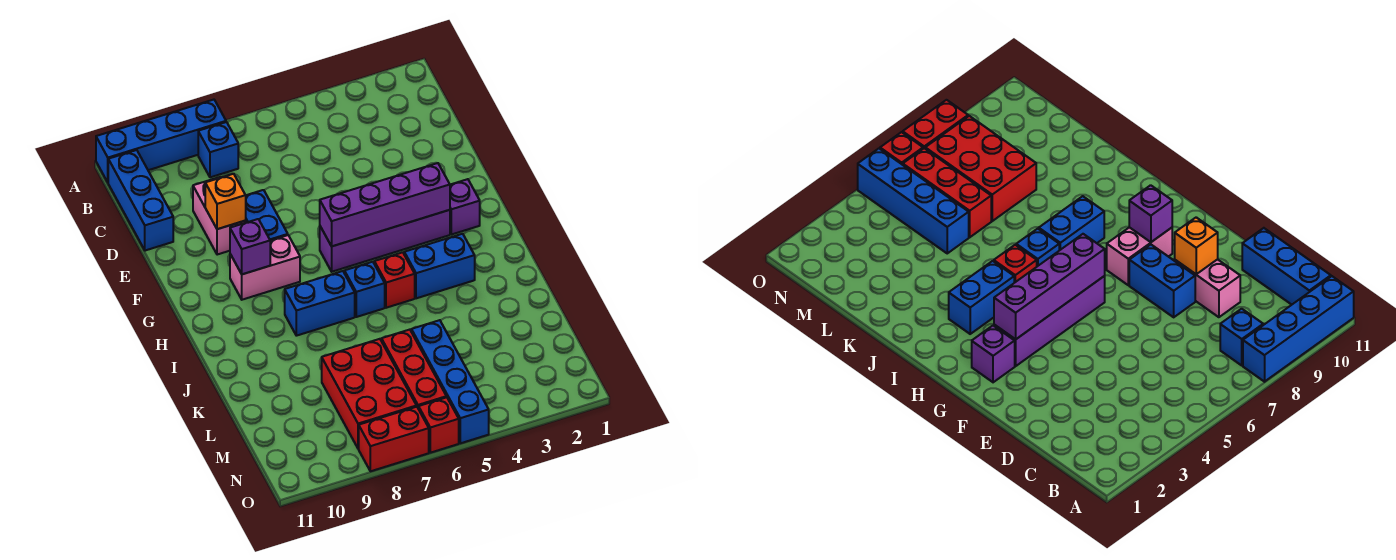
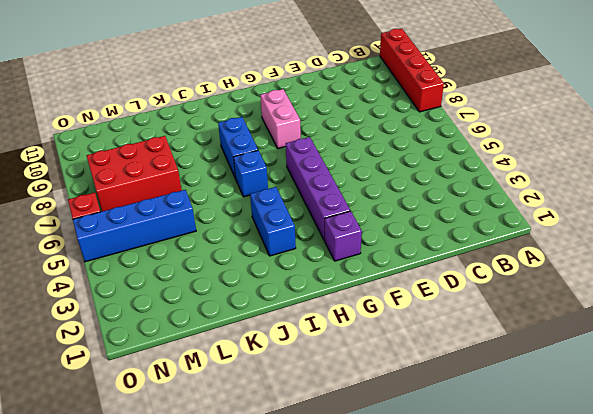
red 1x4 brick [380,28,444,112] -> blue 1x4 brick [96,100,226,182]
none -> blue 1x1 brick [198,122,238,177]
none -> blue 1x3 brick [108,150,173,251]
none -> pink 1x2 brick [193,177,246,255]

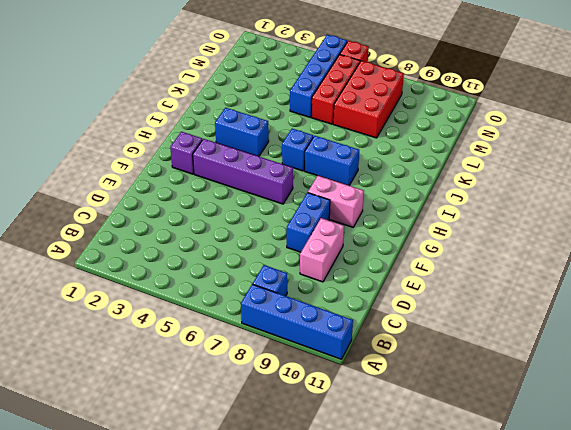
none -> blue 1x3 brick [108,150,173,251]
none -> red 1x1 brick [374,252,415,308]
none -> red 1x2 brick [359,407,429,471]

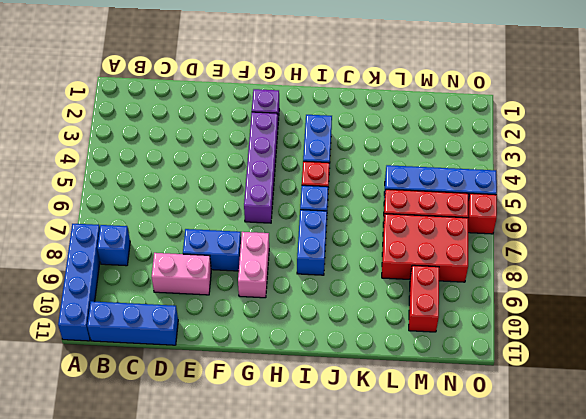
red 1x2 brick [409,265,439,332] -> red 1x2 brick moved to [359,407,429,471]
none -> orange 1x1 brick [205,174,246,229]
none -> purple 1x4 brick [320,163,450,246]
none -> purple 1x1 brick [230,219,270,274]

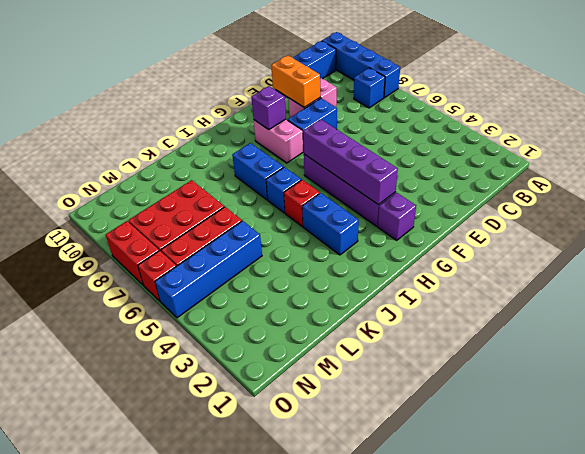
orange 1x2 brick [271,55,320,107] -> orange 1x1 brick [205,174,246,229]

